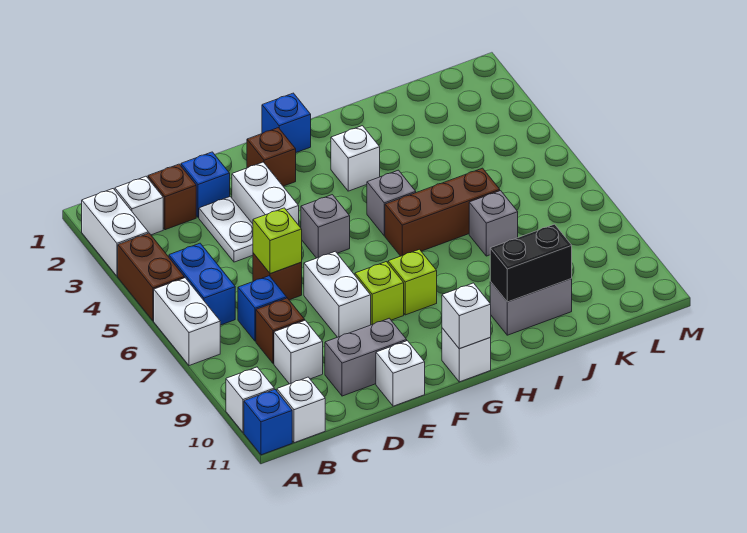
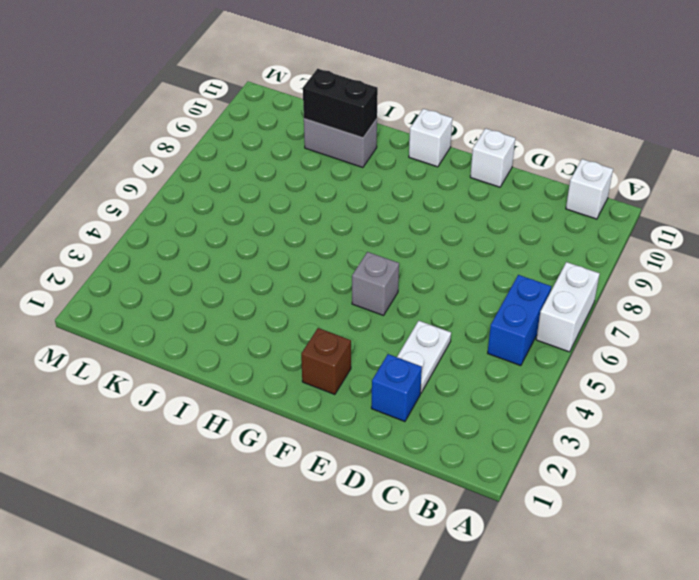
none -> white 1x2 brick [82,189,148,276]
none -> brown 1x2 brick [118,233,184,321]
none -> white 1x1 brick [226,367,274,433]
none -> blue 1x1 brick [244,389,292,455]

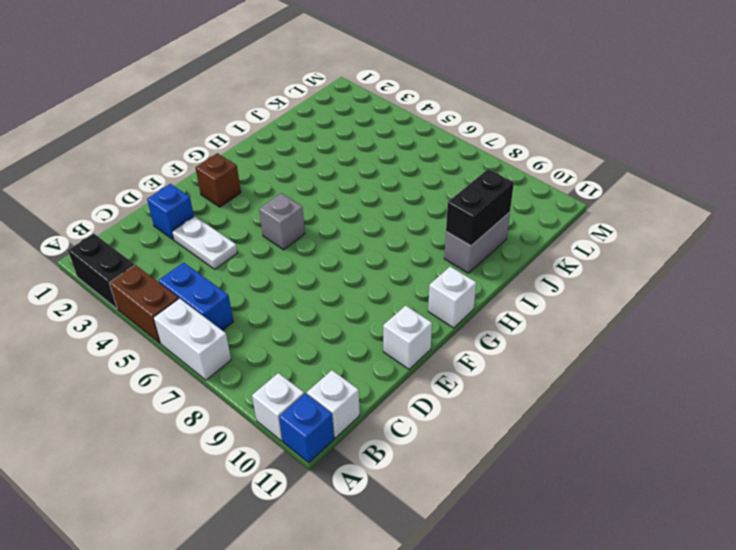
black 1x2 brick [68,234,134,309] -> white 1x2 brick [82,189,148,276]
none -> white 1x1 brick [115,176,163,235]
none -> brown 1x1 brick [148,164,196,230]
none -> blue 1x1 brick [238,276,287,341]
none -> brown 1x1 brick [256,298,305,364]

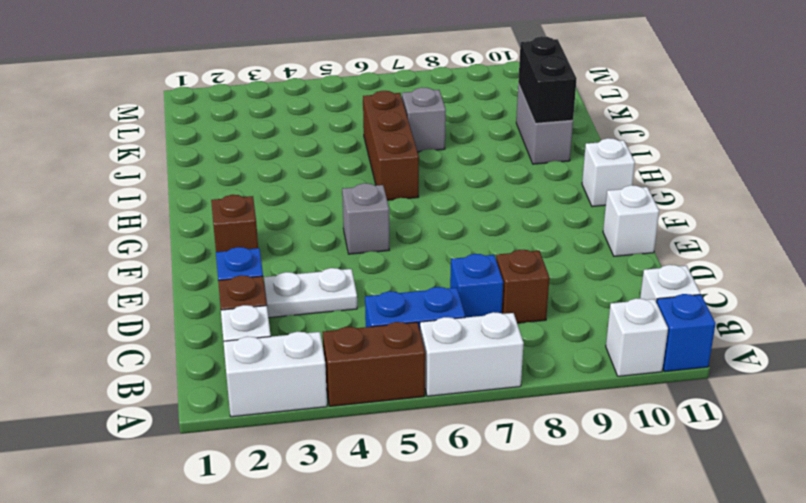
none -> white 1x1 brick [274,320,323,384]
none -> brown 1x1 brick [253,253,302,300]
none -> grey 1x2 brick [325,318,407,396]
none -> white 1x2 brick [232,162,299,225]

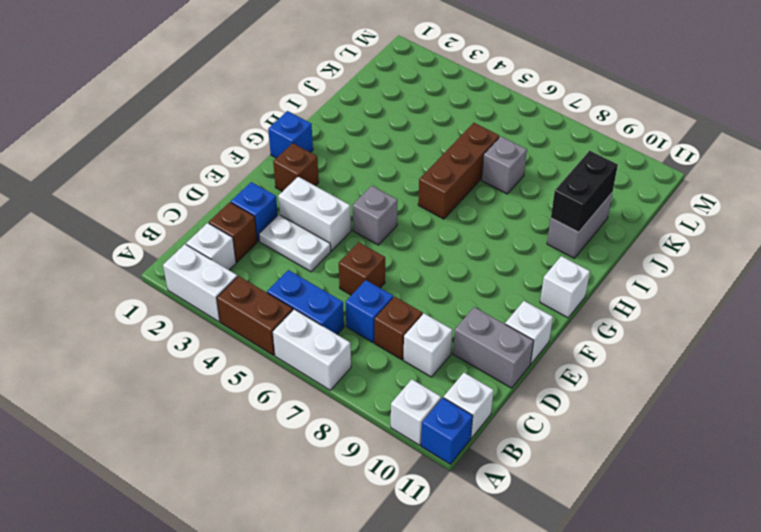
grey 1x2 brick [453,307,534,388] -> grey 1x2 brick turned to [325,318,407,396]
none -> white 1x2 brick [304,251,371,337]
none -> lime 1x1 brick [355,262,404,325]
none -> lime 1x1 brick [388,249,437,315]
none -> white 1x1 brick [331,126,380,191]

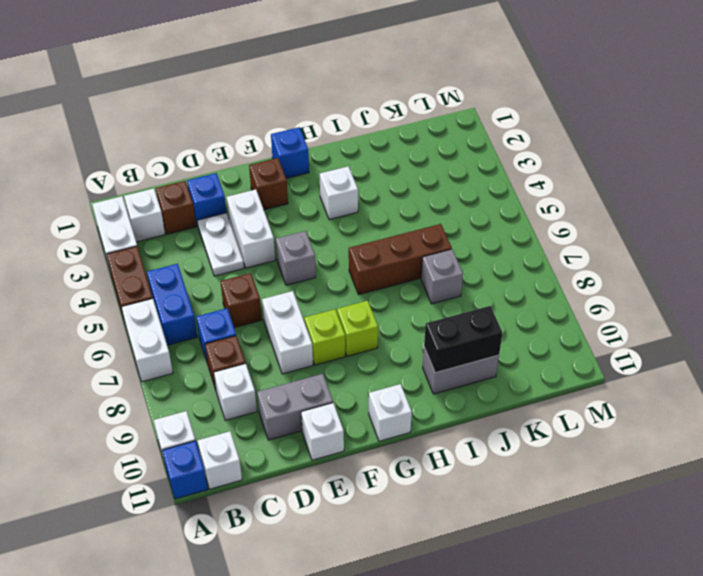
none -> grey 1x1 brick [367,170,416,236]
none -> lime 1x1 brick [253,208,302,274]
none -> white 1x1 brick [442,283,491,349]

